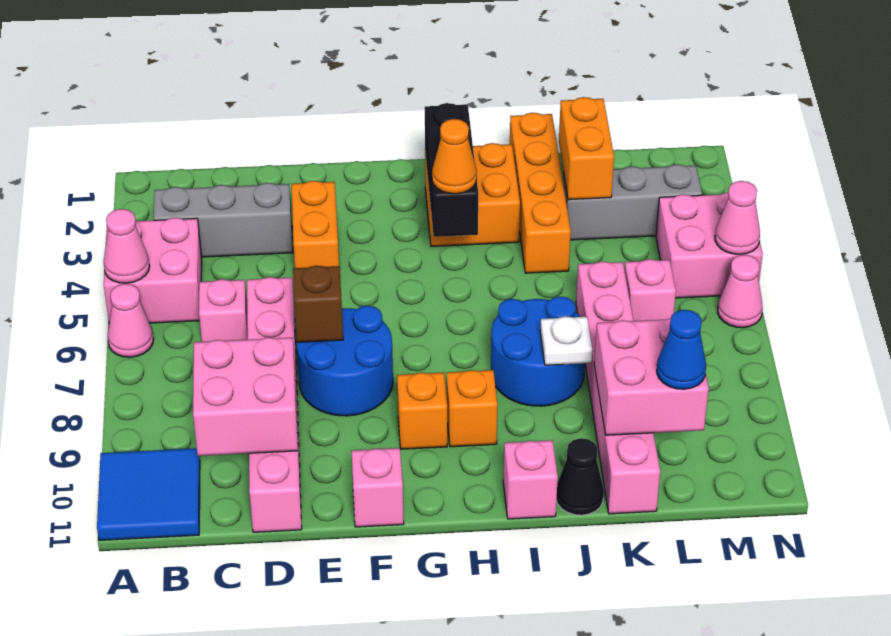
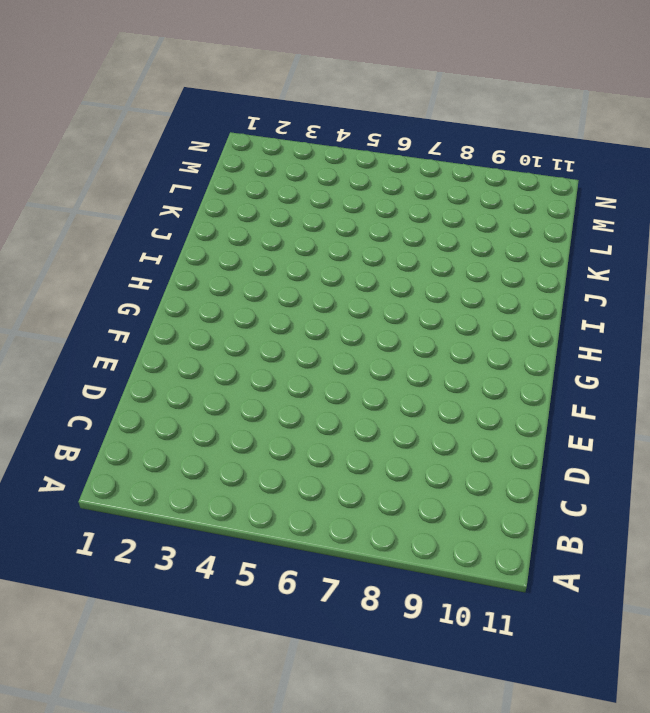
none -> pink 2x2 brick [104,218,202,323]
none -> pink 1x1 cone [108,284,154,357]
none -> blue 2x2 tile [97,448,200,540]
none -> grey 1x3 brick [153,183,293,257]

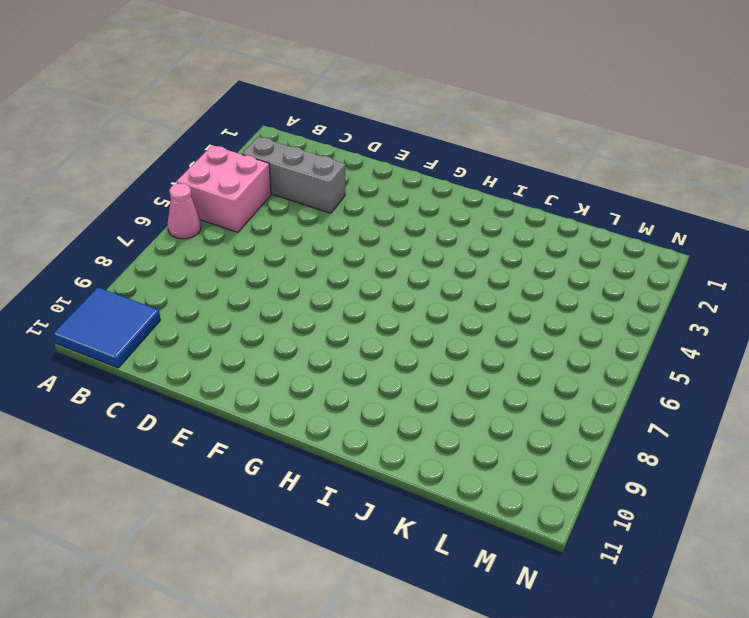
none -> pink 1x1 brick [199,279,248,342]
none -> pink 1x6 brick [247,277,302,532]
none -> orange 1x2 brick [291,181,339,268]
none -> blue 2x2 round brick [297,306,393,416]

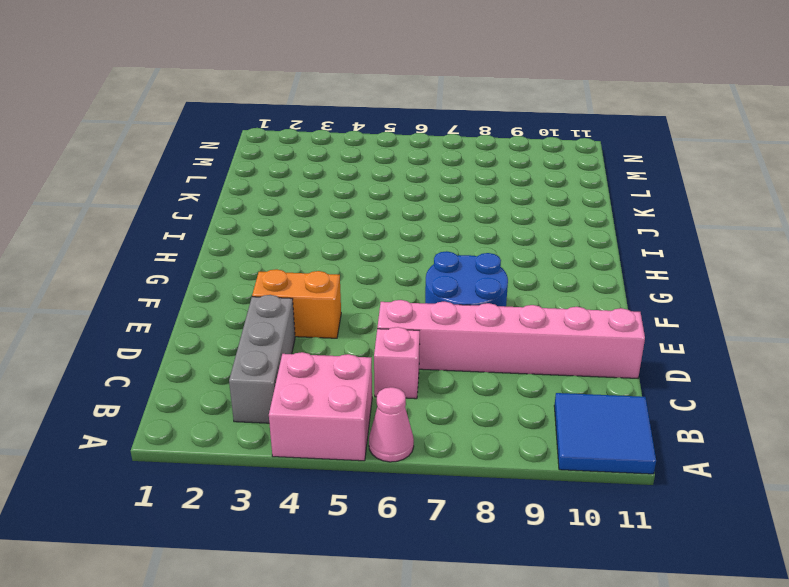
none -> pink 1x1 brick [352,448,404,527]
none -> orange 1x1 brick [397,372,447,449]
none -> orange 2x2 brick [425,143,520,246]
none -> orange 1x1 brick [447,370,497,447]

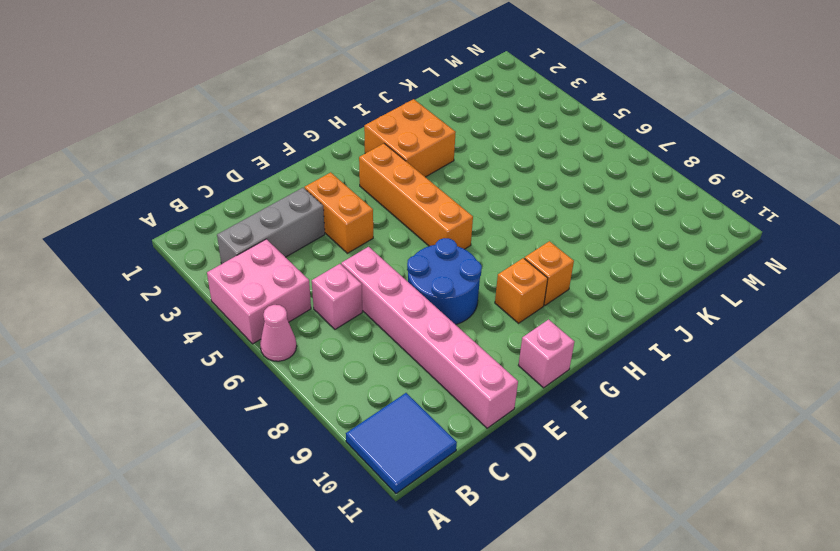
orange 1x4 brick [359,144,473,249] -> orange 1x4 brick moved to [510,113,571,273]
none -> blue 2x2 round brick [491,296,585,406]
none -> pink 1x1 brick [503,440,558,519]
none -> black 1x1 cone [556,438,604,515]
none -> grey 1x3 brick [563,164,702,240]

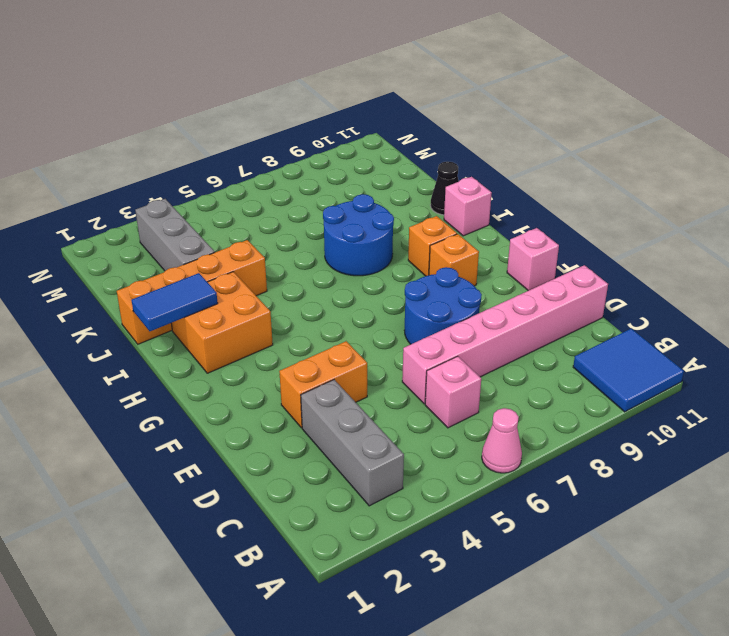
blue 1x2 tile [131,273,218,331] -> none
none -> pink 2x2 brick [104,218,202,323]
none -> pink 1x6 brick [576,261,660,514]
none -> pink 1x1 brick [624,259,676,321]
none -> pink 2x2 brick [656,192,763,298]

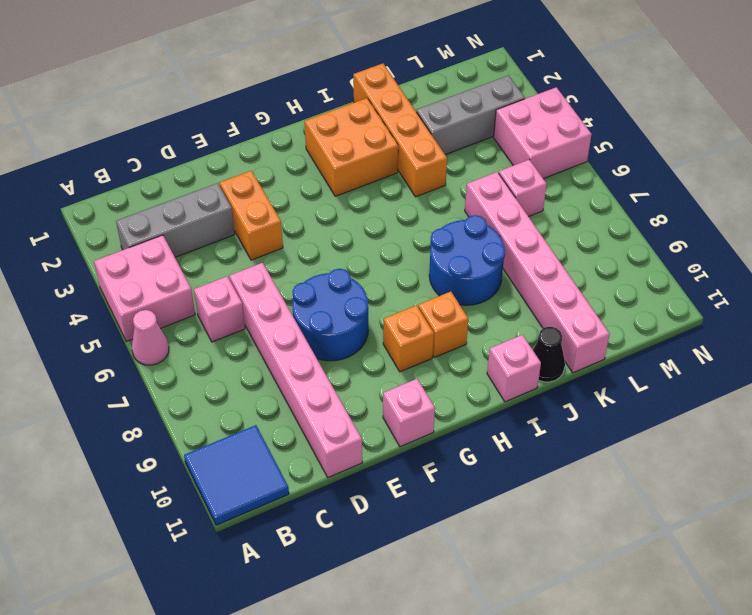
none -> pink 1x1 cone [718,255,763,328]
none -> pink 1x1 cone [103,209,150,283]
none -> pink 2x2 brick [193,337,298,456]
none -> brown 1x1 brick [293,266,343,342]

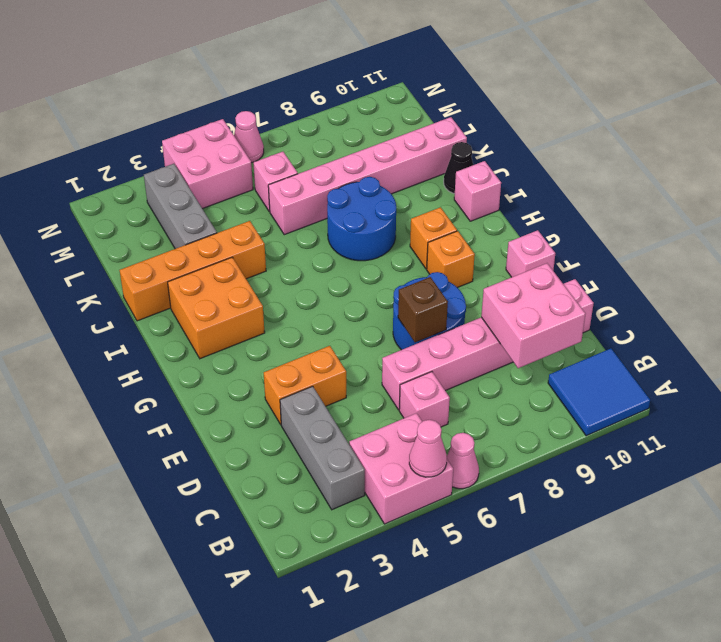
none -> black 1x3 brick [425,103,478,237]
none -> white 1x1 plate [540,316,592,365]
none -> orange 1x2 brick [559,97,614,200]
none -> pink 2x2 brick [594,318,709,435]

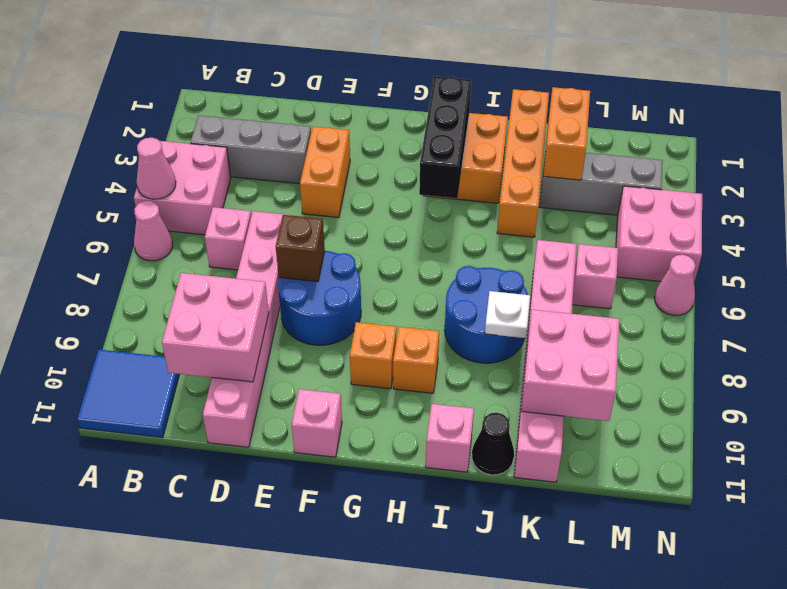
none -> pink 1x1 cone [715,181,760,254]
none -> orange 1x1 cone [432,119,477,194]
none -> blue 1x1 cone [657,310,706,389]

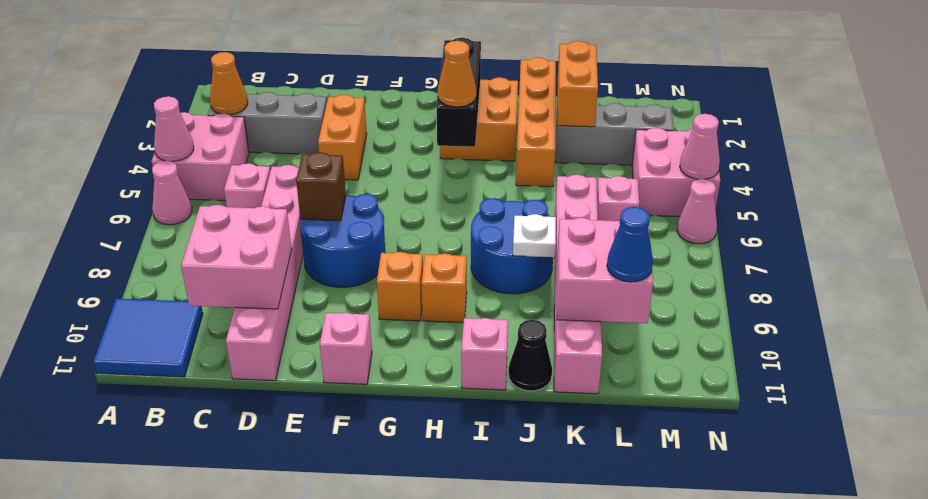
orange 1x1 cone [210,52,248,115] -> none

